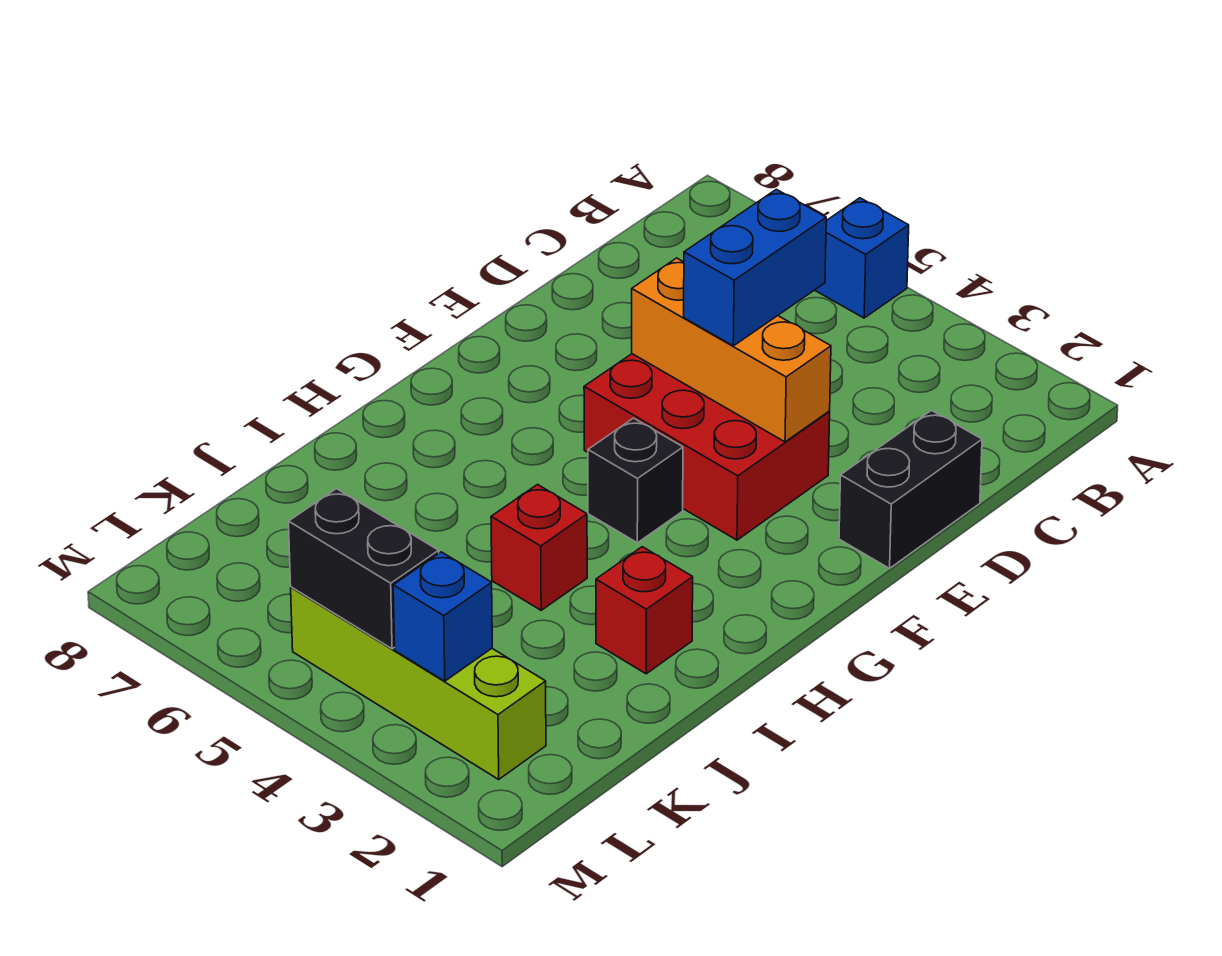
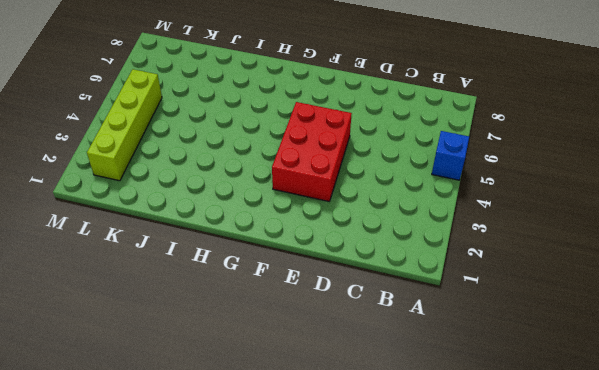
none -> black 1x2 brick [839,410,982,568]
none -> black 1x1 brick [588,418,683,543]

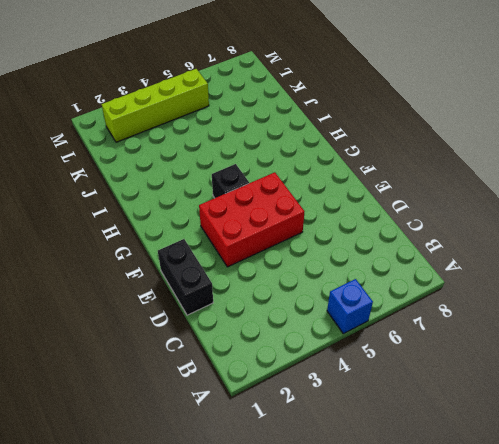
none -> red 1x1 brick [596,547,693,674]
none -> red 1x1 brick [491,485,587,610]

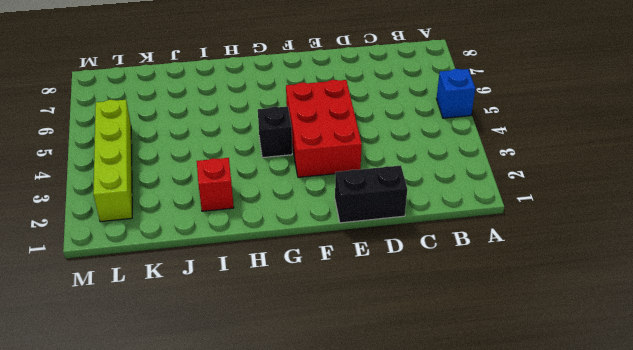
none -> red 1x1 brick [491,485,587,610]
none -> orange 1x3 brick [632,258,831,442]

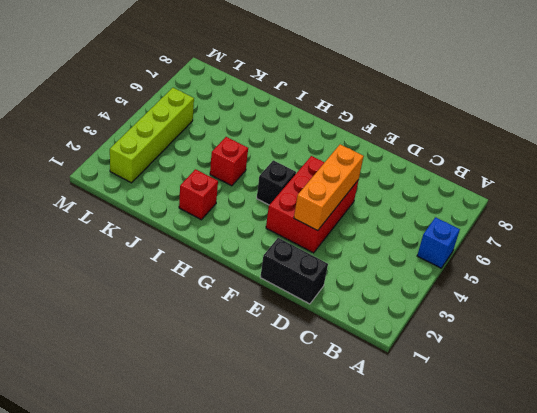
none -> blue 1x1 brick [393,552,492,681]
none -> black 1x2 brick [289,489,439,649]

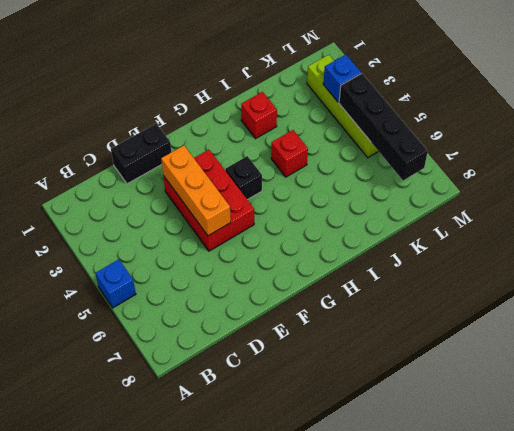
black 1x4 brick [339,73,428,180] -> black 1x2 brick [289,489,439,649]
none -> blue 1x2 brick [684,189,826,346]

